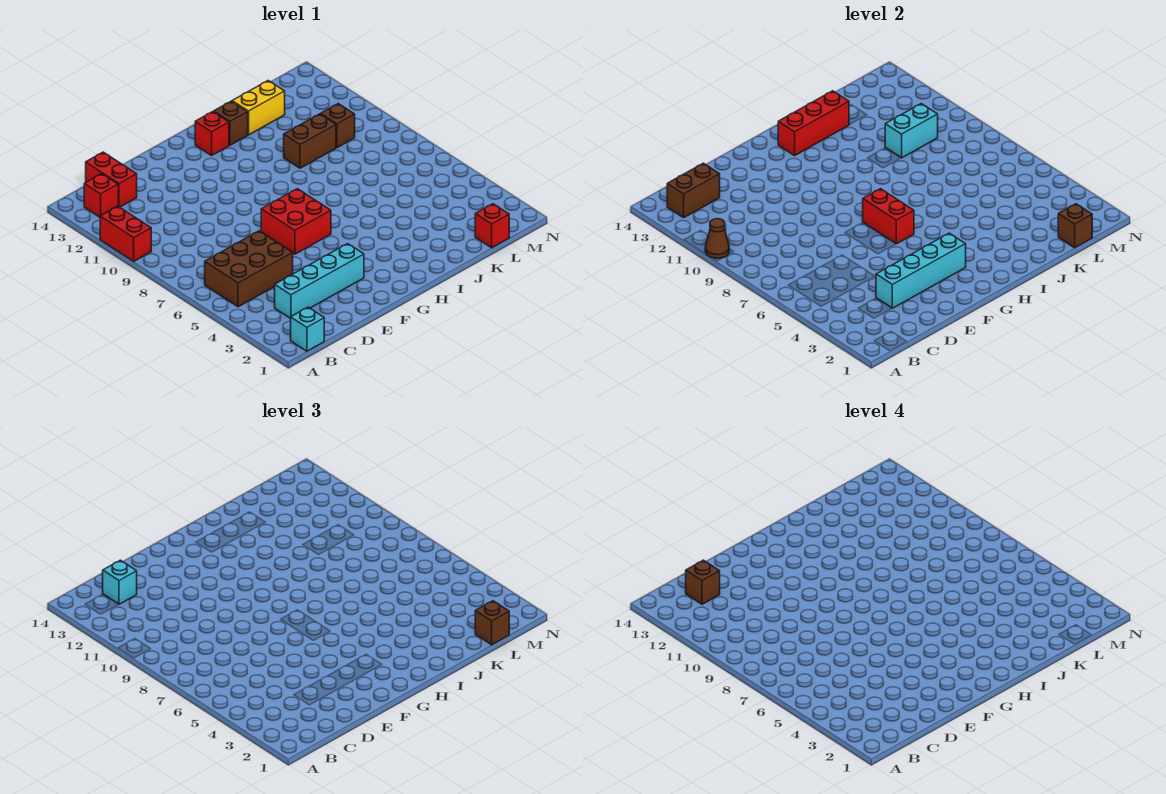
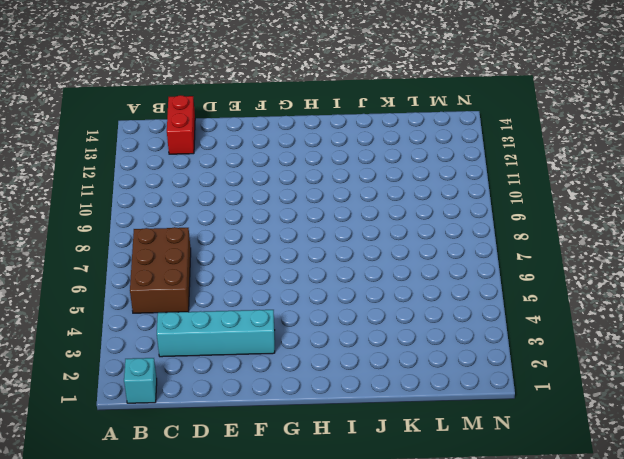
brown 2x3 brick [130,227,191,313] -> brown 2x3 brick turned to [205,231,293,307]
none -> red 1x2 brick [100,206,151,262]
none -> red 1x1 brick [84,174,118,217]
none -> red 2x2 brick [261,189,331,254]

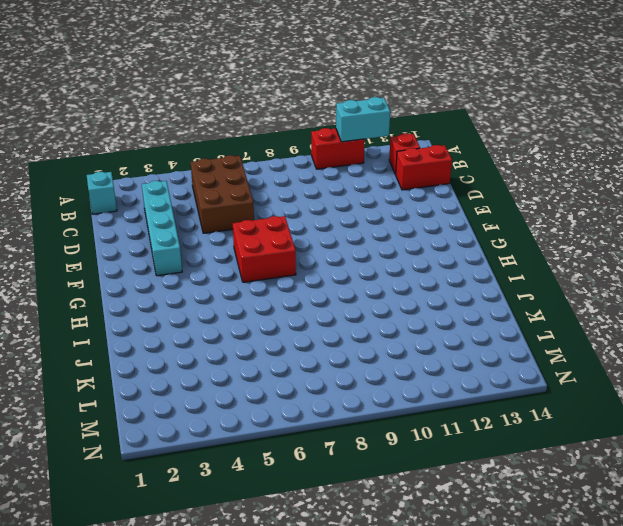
cyan 1x2 brick [336,97,390,142] -> cyan 1x2 brick turned to [885,104,938,158]
none -> red 1x1 brick [195,112,229,156]
none -> brown 1x1 brick [214,101,248,145]
none -> brown 1x2 brick [284,114,336,168]

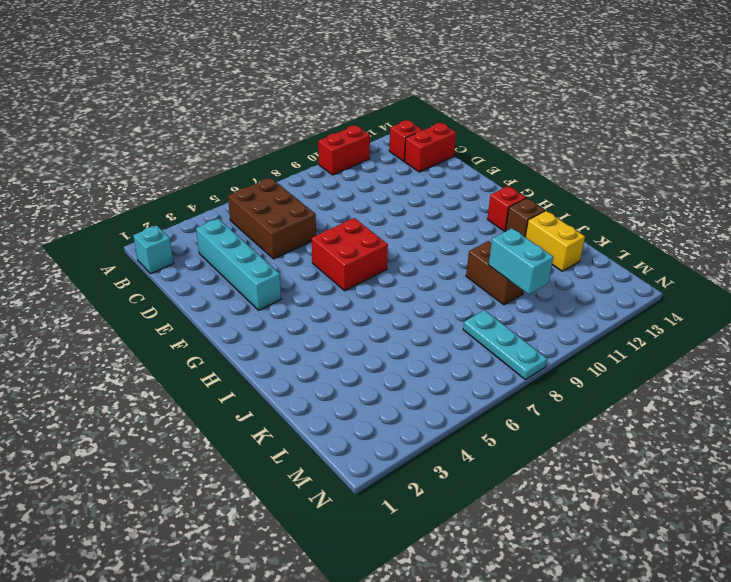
cyan 1x3 plate [463,310,547,380] -> none
none -> red 1x1 brick [475,204,509,248]
none -> brown 1x1 brick [321,104,355,148]
none -> brown 1x1 cone [705,219,729,258]

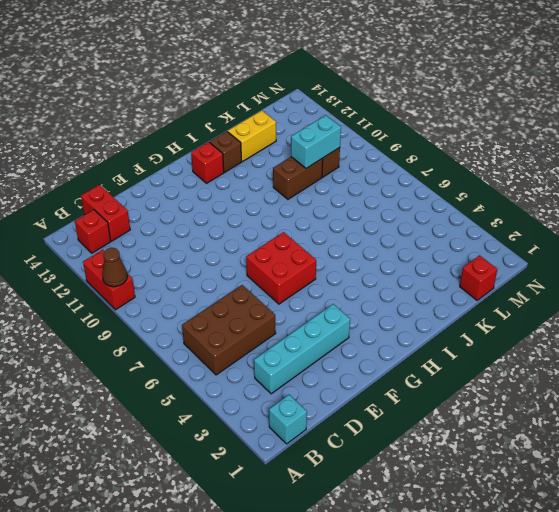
none -> brown 1x2 brick [667,163,720,218]
none -> cyan 1x4 brick [876,233,966,308]
none -> red 1x2 brick [863,189,914,244]

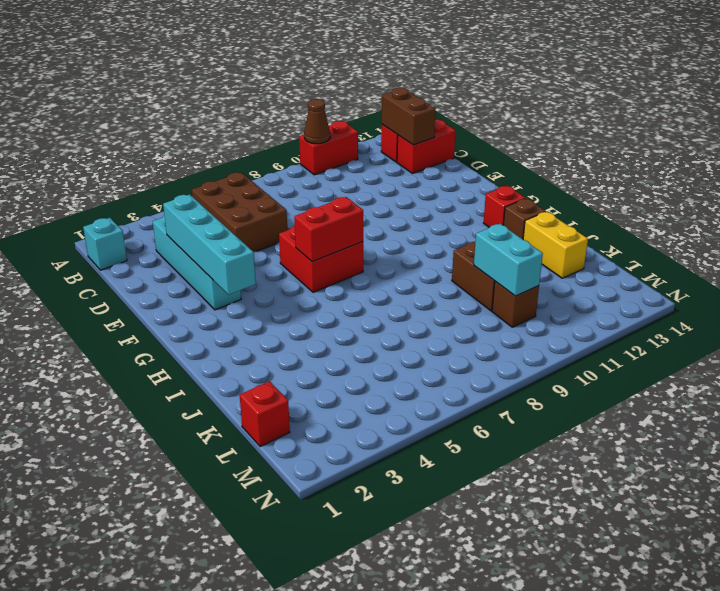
none -> red 1x3 brick [778,91,849,156]
none -> brown 1x1 brick [1058,204,1092,248]
none -> cyan 1x1 brick [103,560,137,604]

